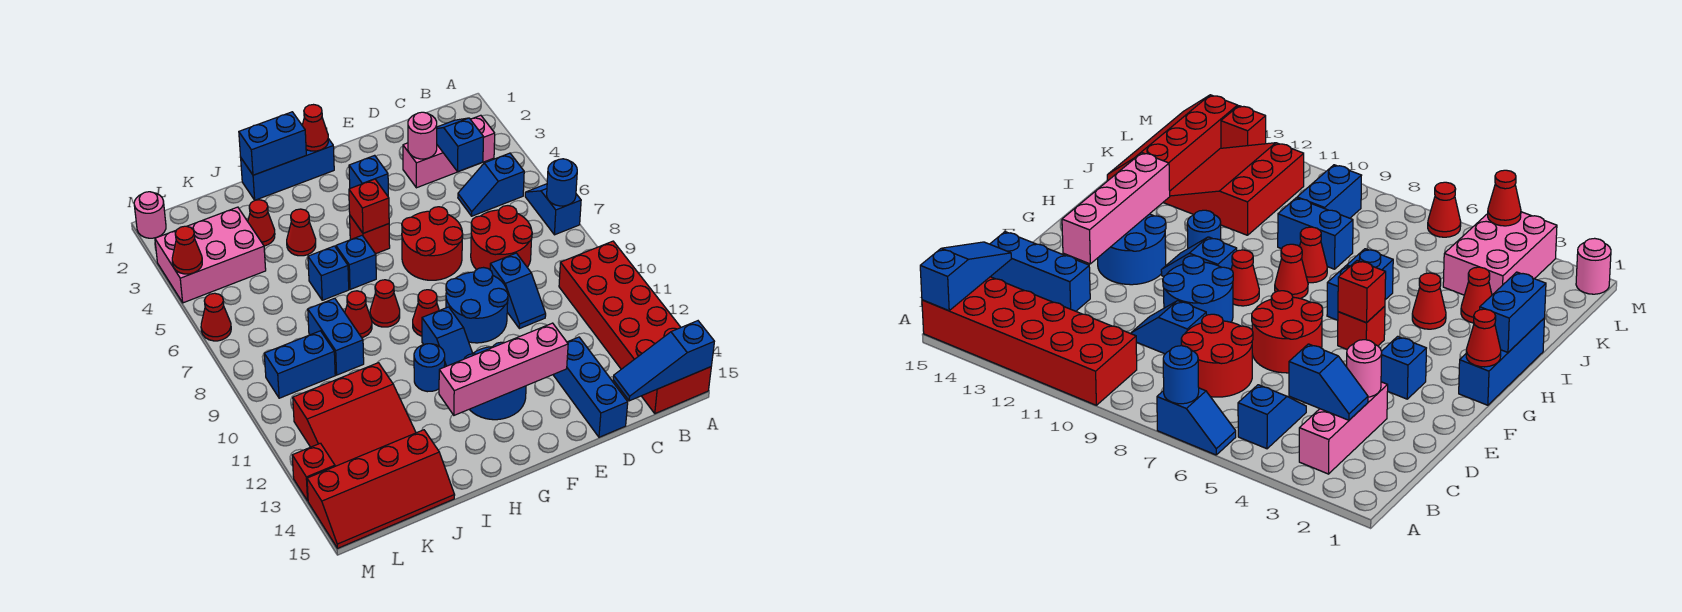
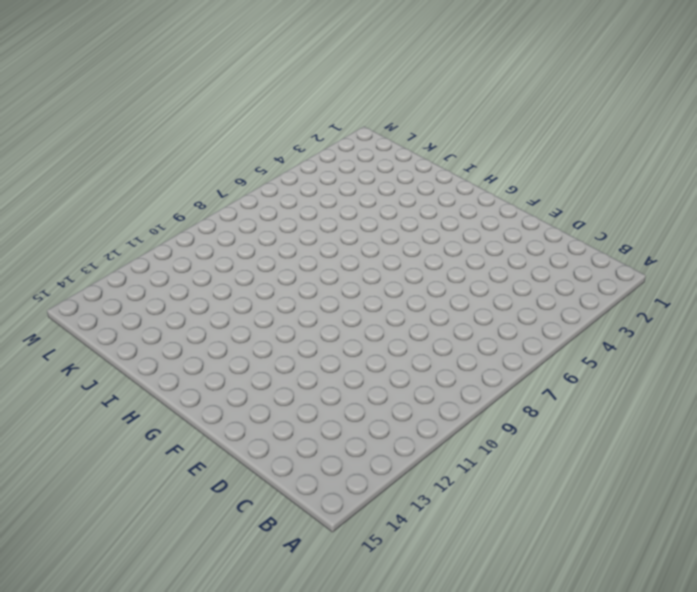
none -> blue 1x2 slope [525,184,581,235]
none -> red 2x6 brick [559,241,711,414]
none -> pink 1x3 brick [403,115,495,188]
none -> blue 1x2 slope [458,153,524,216]

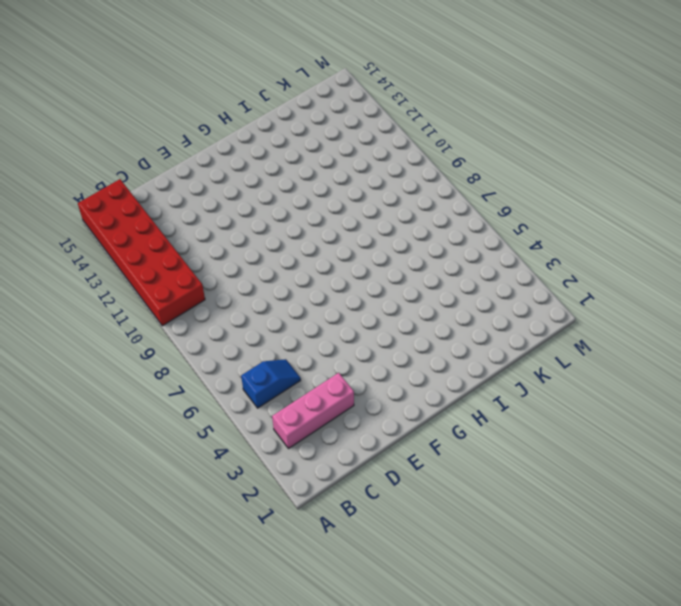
none -> blue 1x2 slope [525,184,581,235]
none -> red 2x2 round brick [471,206,532,270]
none -> blue 1x2 slope [490,253,546,329]
none -> blue 1x3 brick [553,337,628,437]

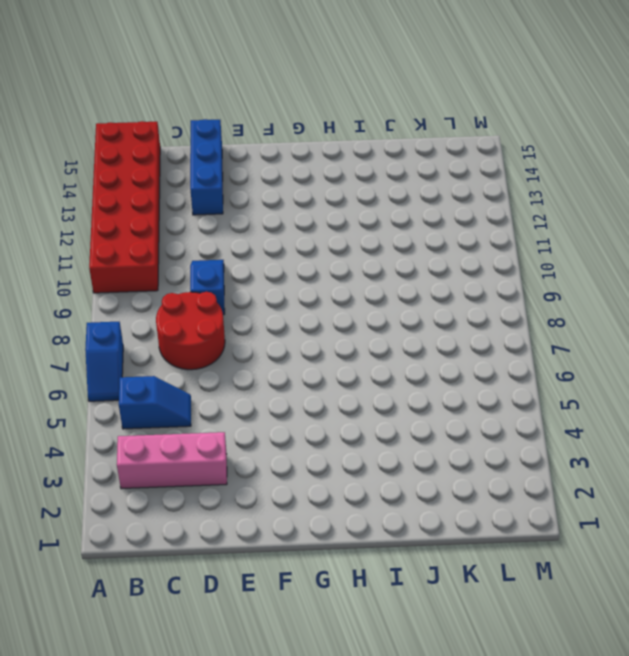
none -> red 2x2 round brick [402,207,463,280]
none -> blue 2x2 round brick [446,268,508,343]
none -> blue 1x1 brick [349,155,388,196]
none -> blue 2x2 round brick [464,342,526,420]

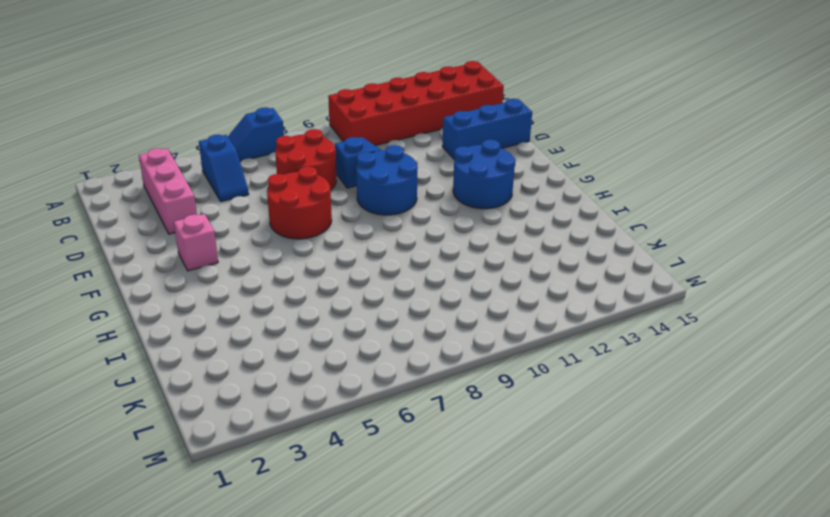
pink 1x1 brick [174,214,218,271] -> blue 1x1 brick [349,155,388,196]
none -> blue 1x3 brick [241,139,334,200]
none -> red 1x1 brick [350,216,390,254]
none -> red 1x1 cone [413,290,439,336]
none -> blue 1x2 slope [422,307,473,367]

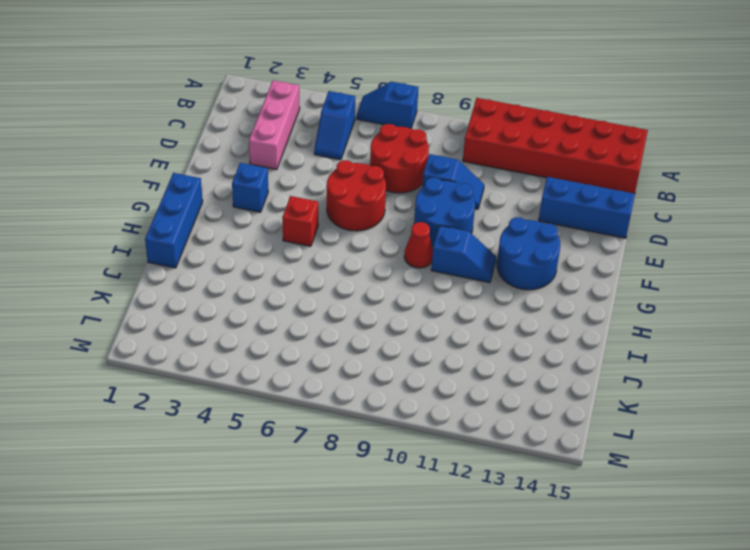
none -> blue 1x1 brick [336,236,376,289]
none -> red 1x1 cone [370,280,400,327]
none -> blue 1x1 round brick [414,344,445,392]
none -> red 1x1 cone [287,209,316,256]

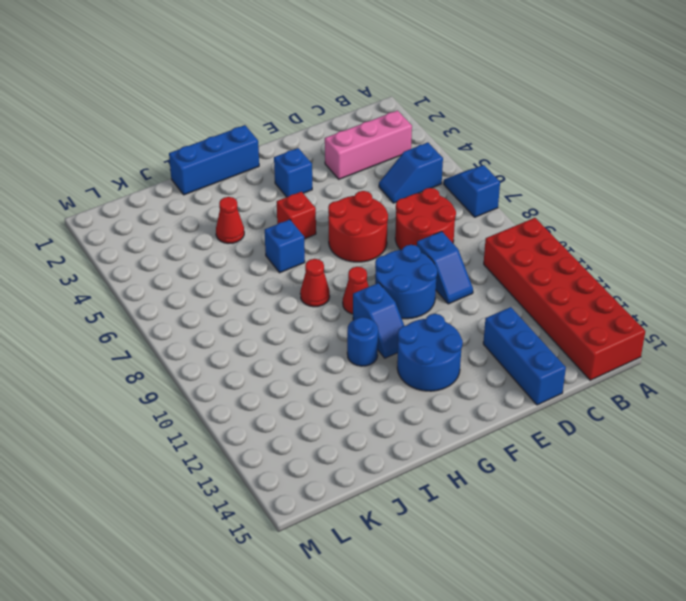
none -> blue 1x1 brick [308,246,349,300]
none -> red 1x1 cone [345,291,372,338]
none -> red 1x1 cone [248,200,275,246]
none -> blue 1x2 brick [308,298,364,375]

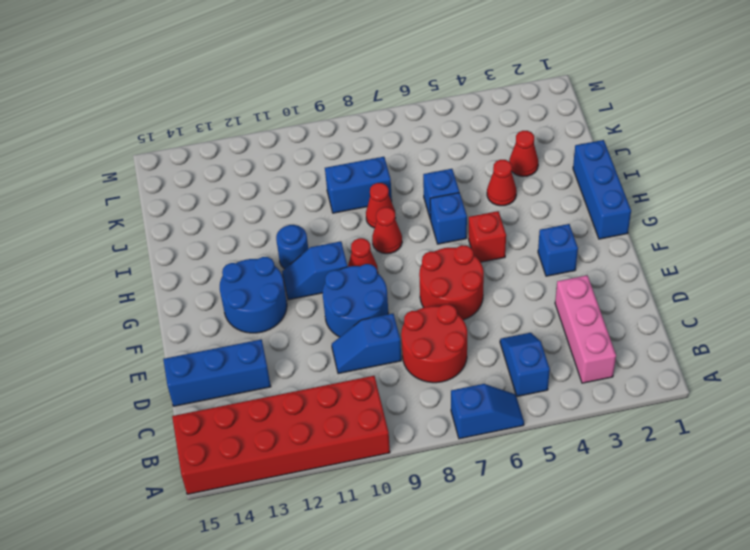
none -> red 3x3 slope [293,363,416,466]
none -> red 2x4 slope [307,430,455,548]
none -> pink 2x3 brick [155,207,266,303]
none -> blue 1x2 brick [264,331,335,398]

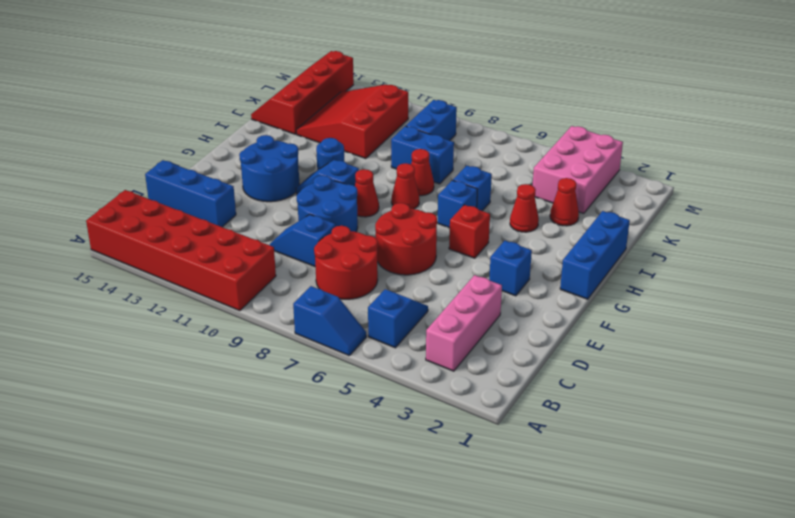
none -> pink 1x1 round brick [134,192,166,238]
none -> red 1x1 cone [201,293,231,341]
none -> red 1x1 brick [292,443,335,501]
none -> blue 1x1 round brick [547,159,577,206]

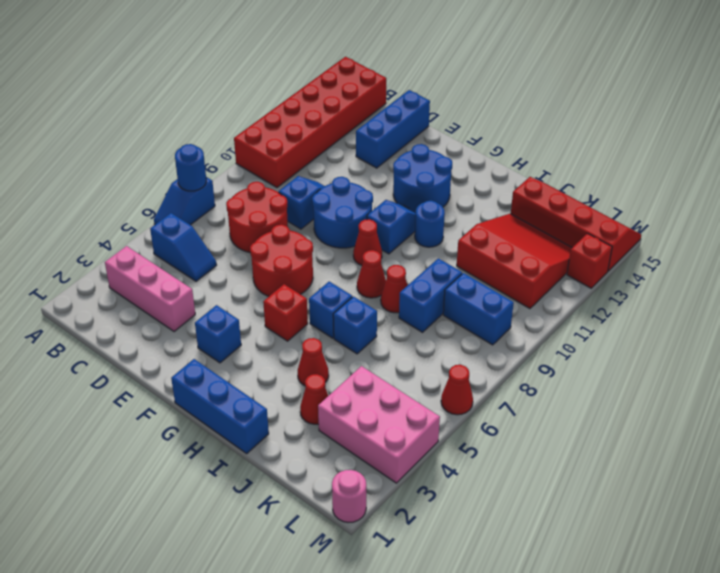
none -> blue 1x3 slope [613,321,714,401]
none -> blue 1x2 slope [437,118,484,172]
none -> pink 1x1 round brick [408,112,437,159]
none -> pink 1x4 brick [439,323,568,415]

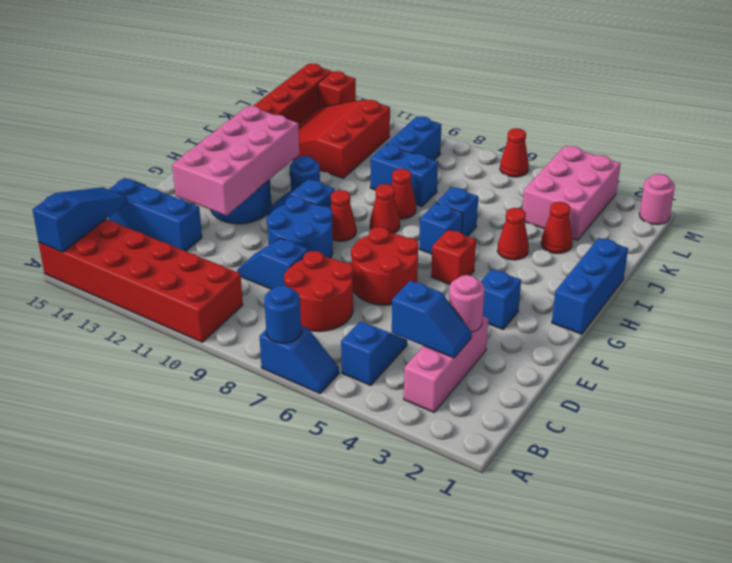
pink 2x4 brick [172,106,299,216] -> pink 1x4 brick [439,323,568,415]
none -> red 1x1 cone [302,105,328,151]
none -> red 1x1 brick [349,179,389,233]
none -> blue 1x2 brick [239,112,306,175]
none -> red 1x1 cone [172,226,202,274]

